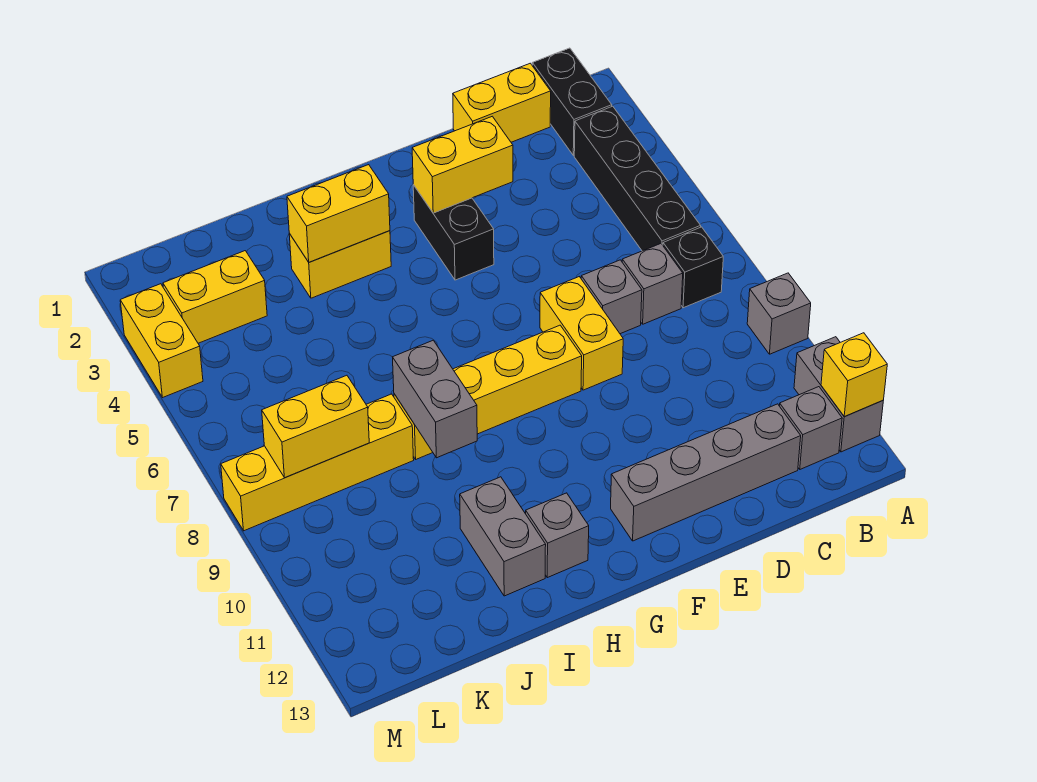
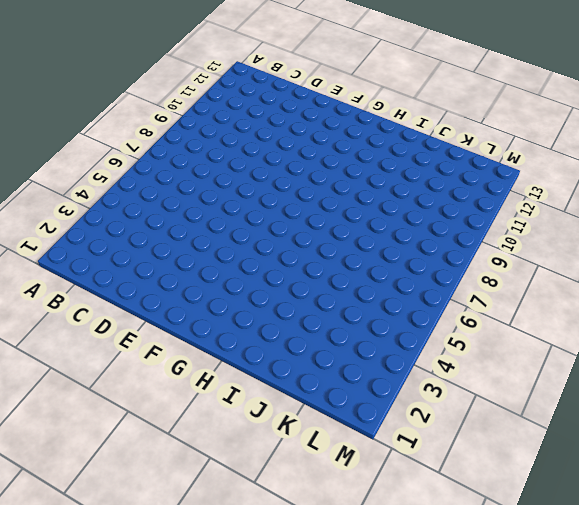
none -> grey 1x1 brick [747,273,811,354]
none -> grey 1x2 brick [794,337,883,452]
none -> black 1x2 brick [532,48,612,156]

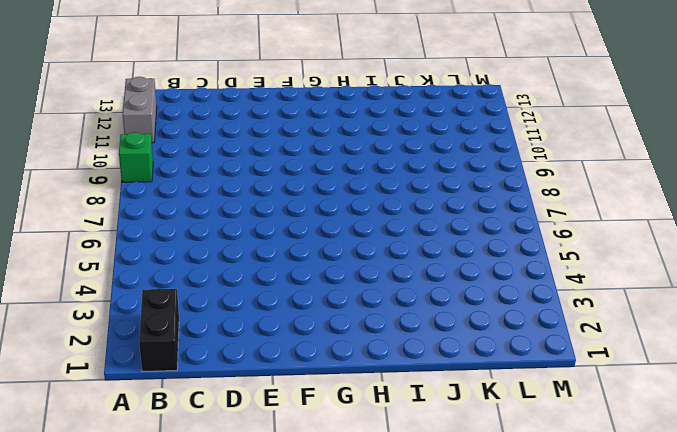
green 1x1 brick [119,132,153,182] -> grey 1x1 brick [747,273,811,354]
none -> black 1x4 brick [574,106,701,251]
none -> black 1x1 brick [663,227,723,308]
none -> grey 1x1 brick [780,387,842,469]

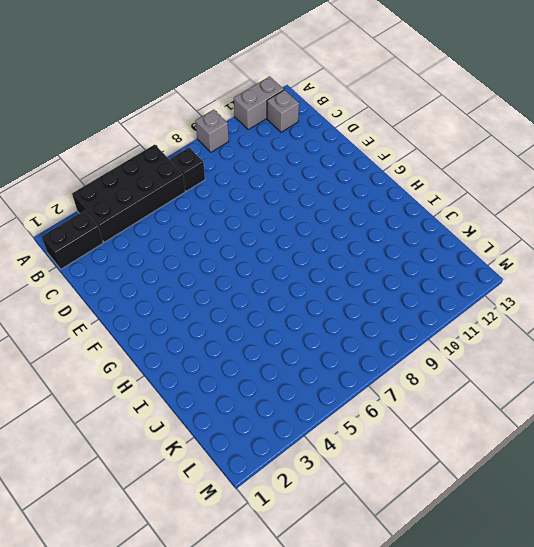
black 2x4 brick [72,145,185,242] -> black 1x4 brick [574,106,701,251]
none -> yellow 1x2 brick [453,63,551,142]
none -> grey 1x1 brick [622,244,683,324]
none -> grey 1x4 brick [611,404,801,541]

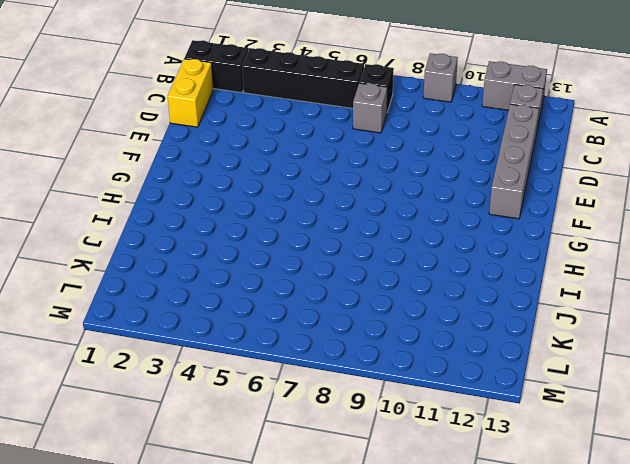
none -> grey 1x1 brick [581,260,642,334]
none -> yellow 1x2 brick [540,277,623,390]
none -> black 1x2 brick [413,185,494,280]

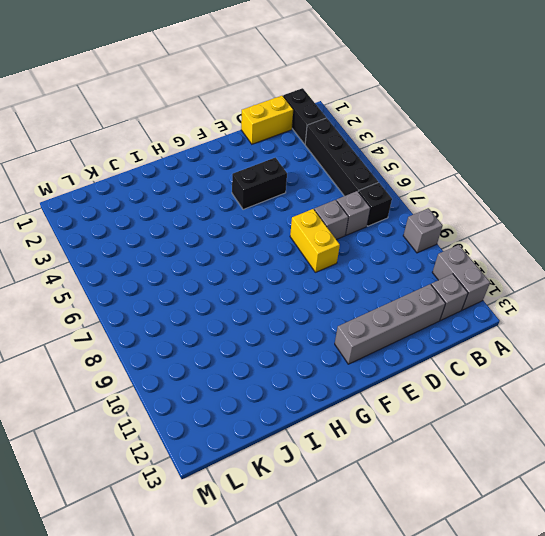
black 1x2 brick [232,158,287,210] -> black 1x2 brick turned to [413,185,494,280]
none -> yellow 1x4 brick [394,325,582,459]
none -> yellow 1x2 brick [289,231,391,298]
none -> grey 1x1 brick [526,493,589,578]

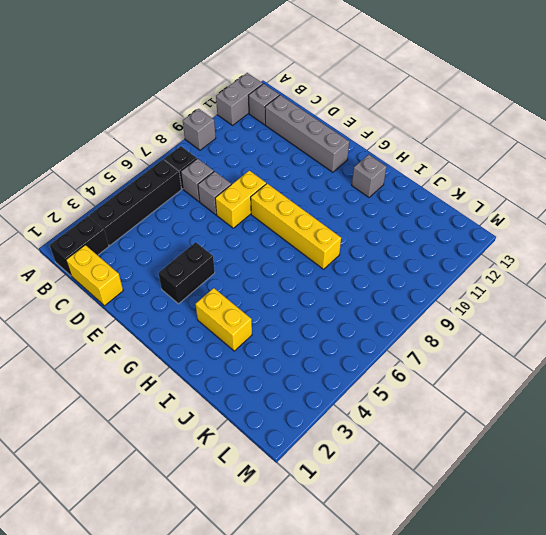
none -> grey 1x2 brick [460,477,546,596]
none -> yellow 1x4 brick [221,394,414,531]
none -> yellow 1x2 brick [163,251,267,343]

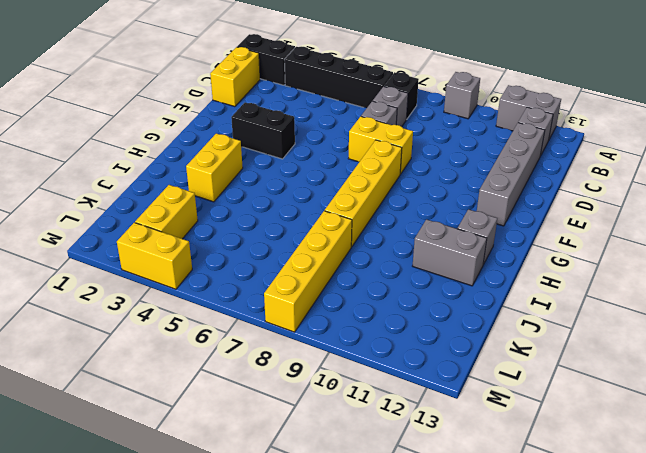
none -> yellow 1x1 brick [821,333,887,417]
none -> yellow 1x2 brick [412,116,513,213]
none -> yellow 1x2 brick [287,165,390,262]

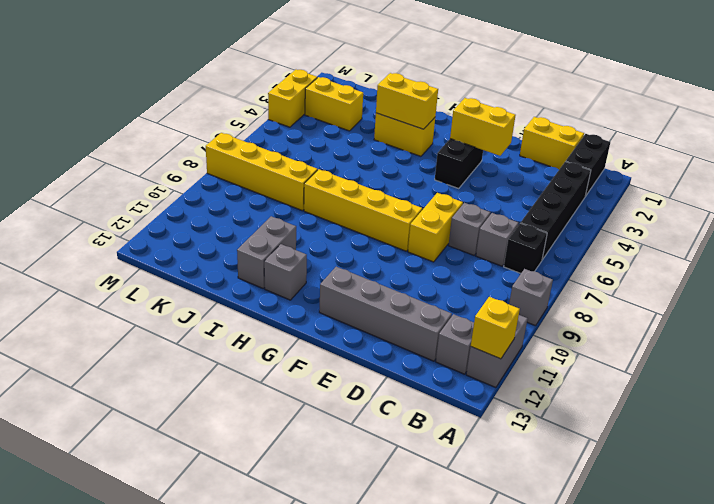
none -> grey 1x2 brick [393,340,477,458]
none -> yellow 1x2 brick [262,375,369,478]

